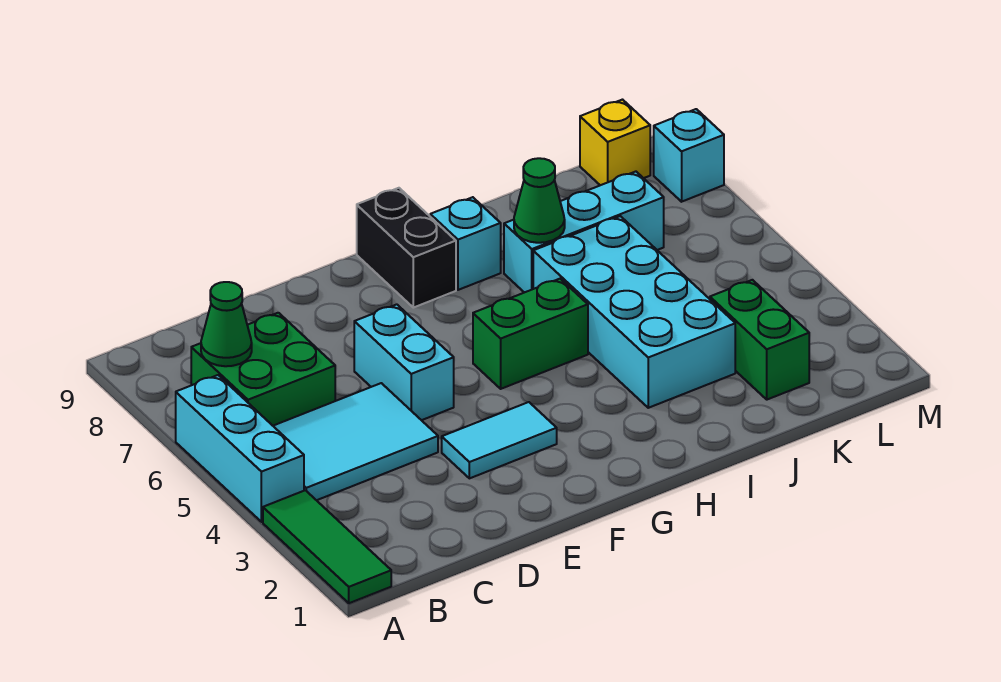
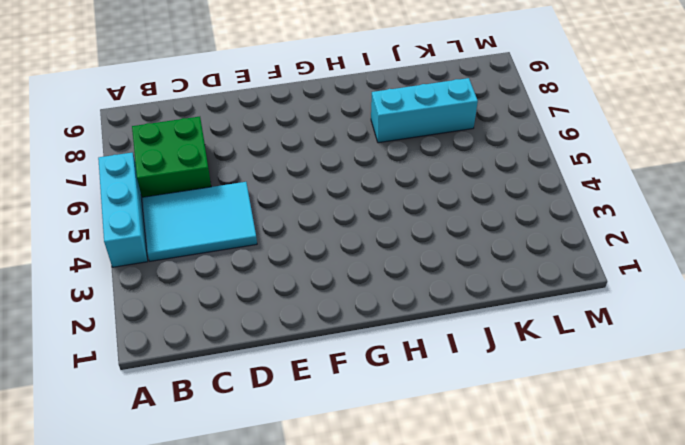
none -> green 1x3 tile [263,490,391,603]
none -> cyan 1x2 tile [442,402,557,478]
none -> cyan 1x2 brick [354,304,454,420]

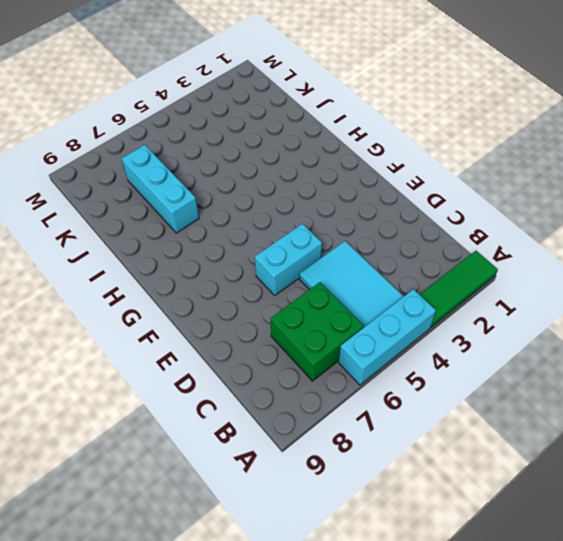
none -> cyan 1x2 tile [442,402,557,478]
none -> green 1x2 brick [473,279,588,389]
none -> black 1x2 brick [357,188,456,308]

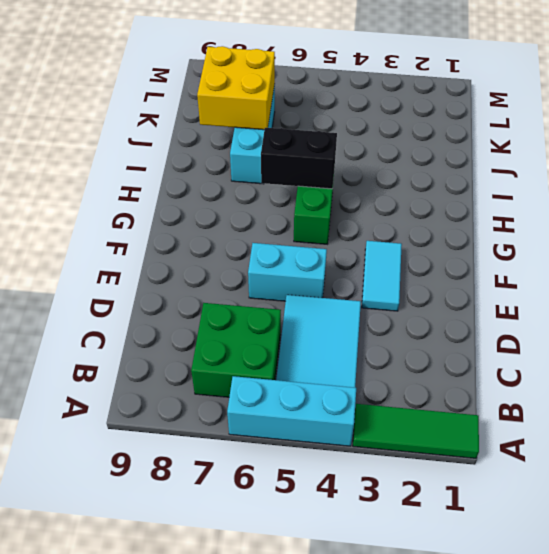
black 1x2 brick [261,128,337,189] -> black 1x2 brick moved to [357,188,456,308]
yellow 2x2 brick [197,46,275,130] -> none
none -> cyan 1x1 brick [430,197,501,290]
none -> cyan 2x4 brick [533,216,735,408]
none -> green 1x2 brick [710,280,809,400]

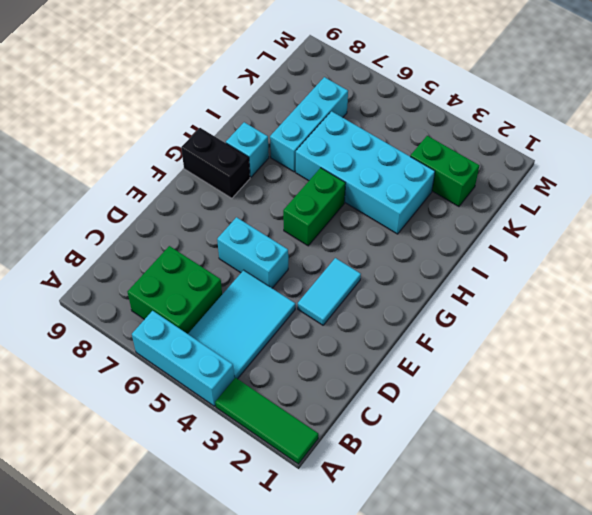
none -> yellow 1x1 brick [580,100,650,185]
none -> cyan 1x1 brick [654,109,724,202]
none -> green 1x1 cone [201,282,252,366]

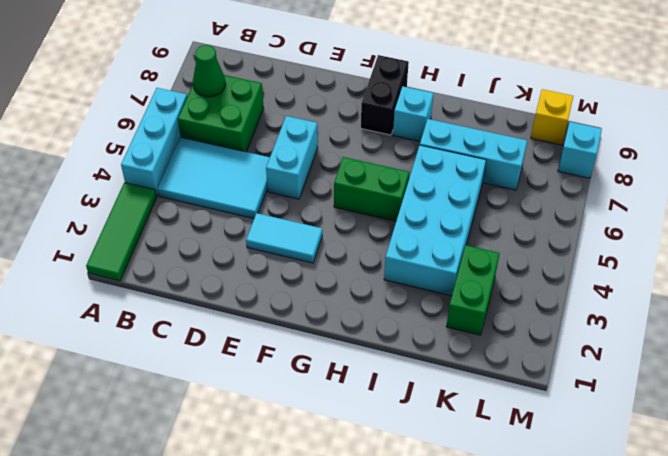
none -> green 1x1 cone [514,158,565,243]

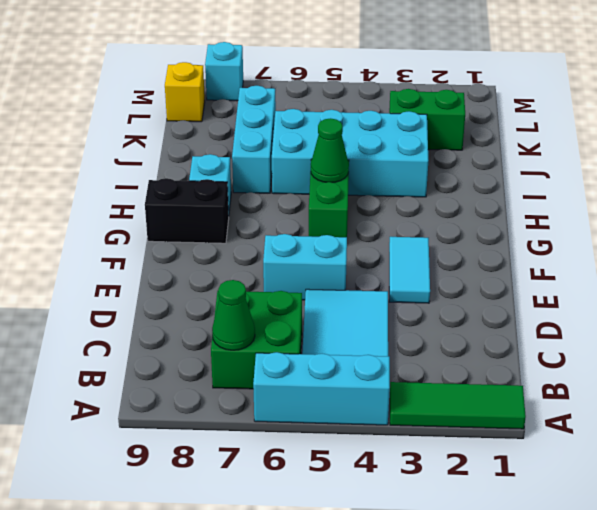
green 1x1 cone [311,118,349,183] -> green 1x1 cone moved to [514,158,565,243]

